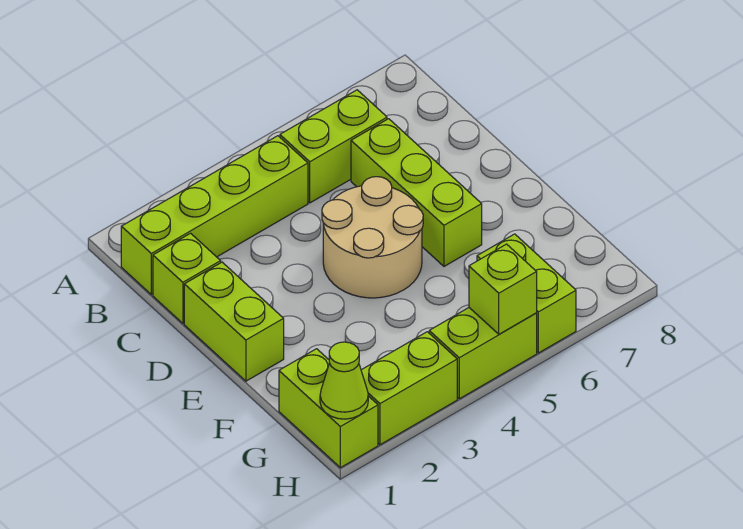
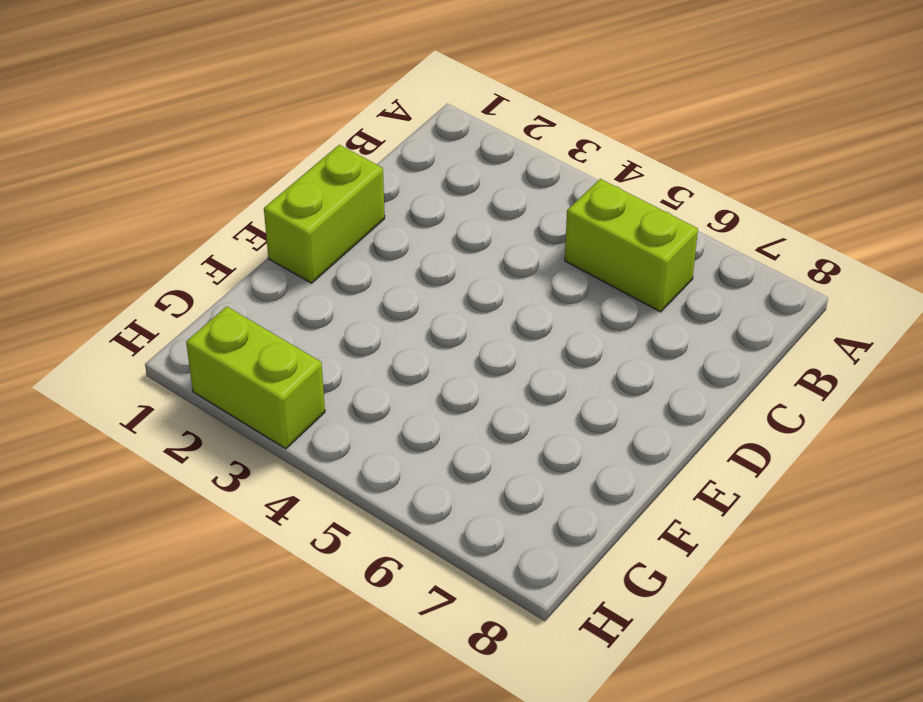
none -> lime 1x4 brick [121,136,308,295]
none -> lime 1x1 brick [153,233,221,323]
none -> lime 1x3 brick [351,119,482,266]

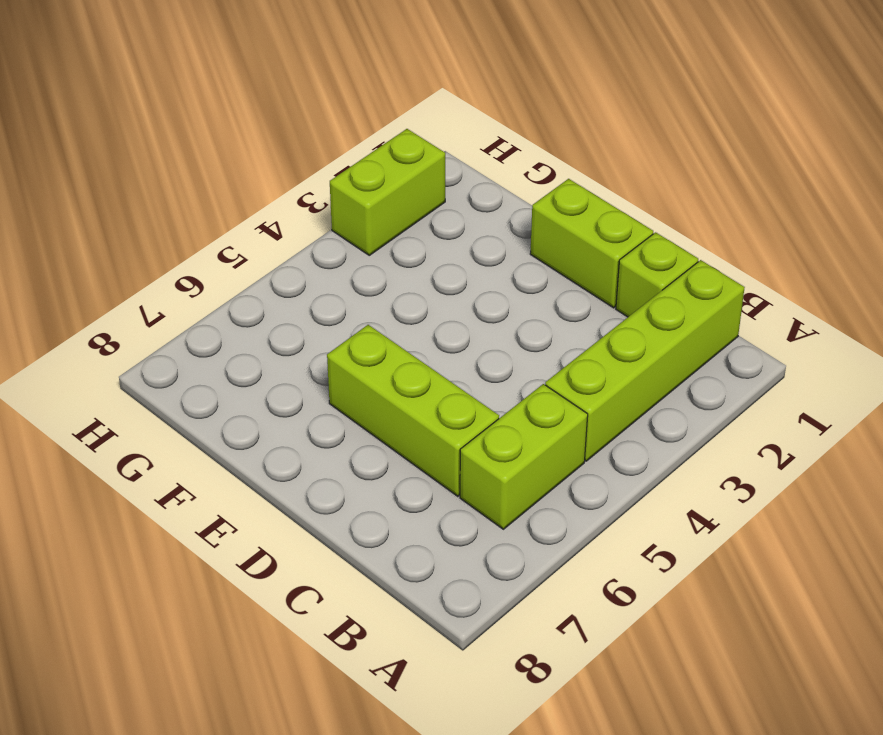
none -> tan 2x2 round brick [322,177,423,298]
none -> lime 1x2 brick [279,349,378,468]
none -> lime 1x2 brick [477,234,576,353]

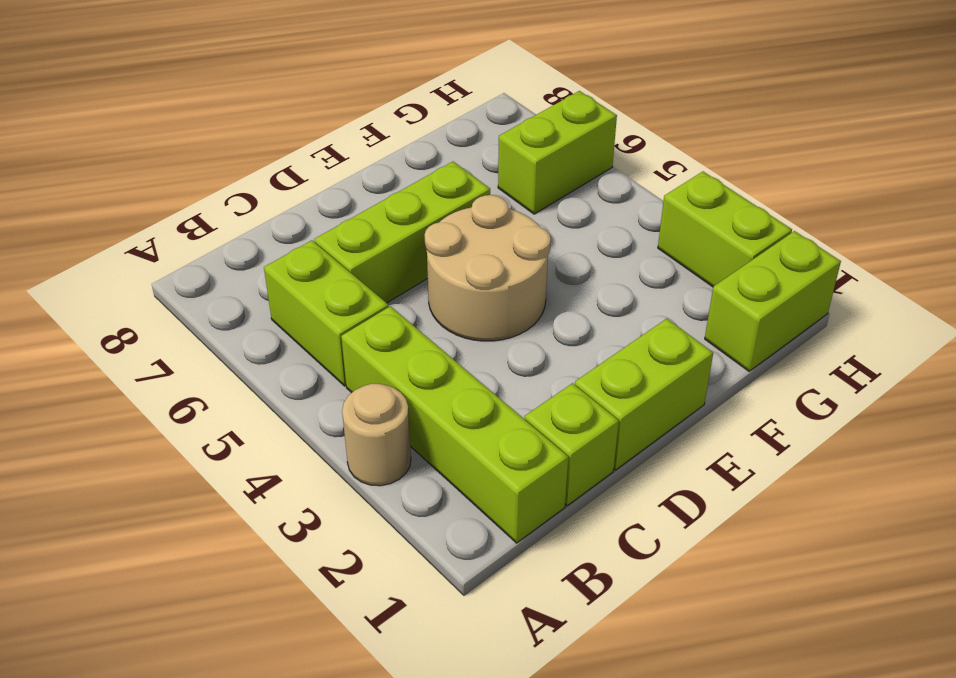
tan 1x1 round brick [342,384,411,486] -> none
none -> lime 1x2 brick [429,308,537,399]
none -> lime 1x1 cone [320,342,368,419]
none -> lime 1x1 brick [469,244,537,334]

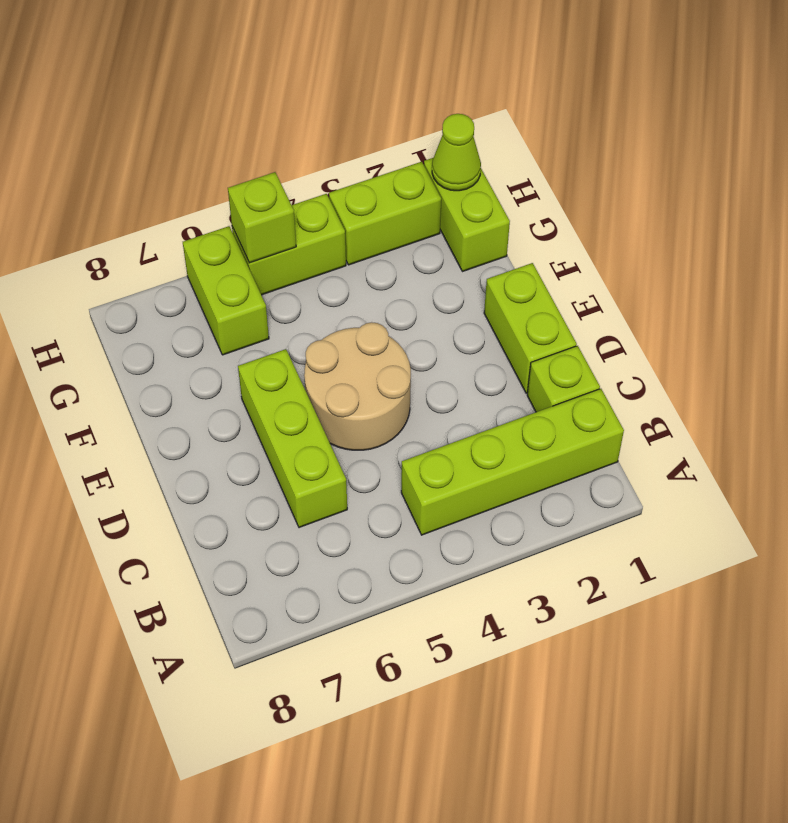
none -> lime 1x2 brick [280,90,387,203]

